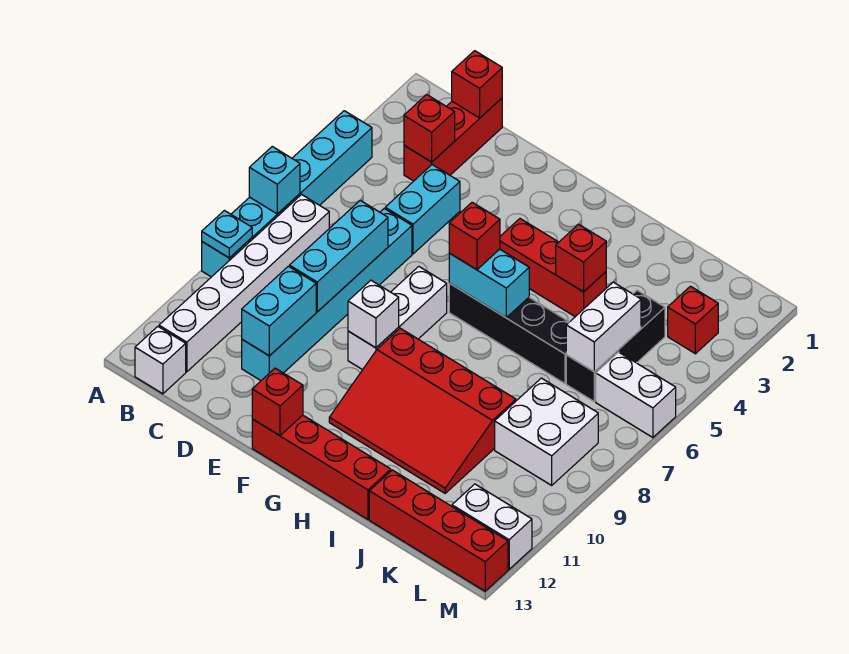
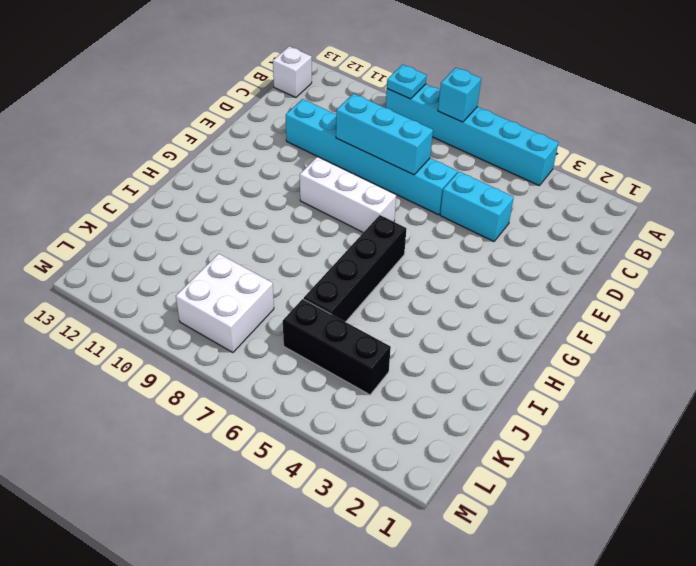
none -> white 1x6 brick [159,195,329,372]
none -> red 1x3 brick [404,98,502,181]
none -> red 1x4 brick [252,415,391,519]

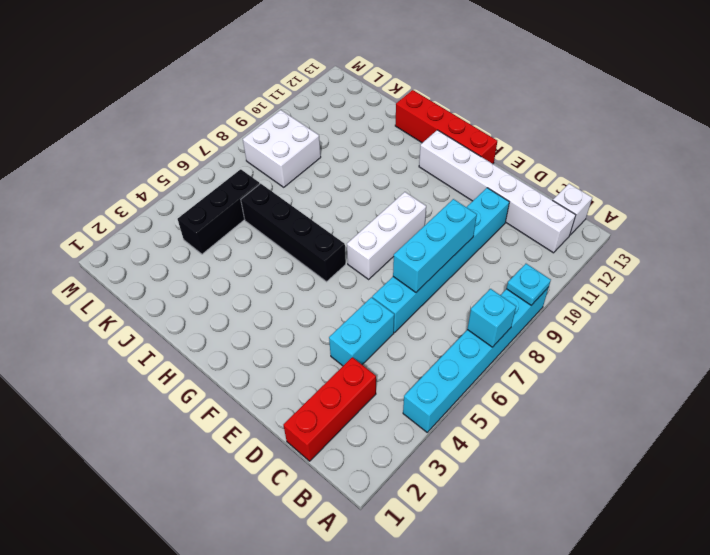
white 1x6 brick [419,130,576,253] -> white 1x6 brick turned to [159,195,329,372]
none -> red 1x3 brick [500,219,606,317]
none -> red 3x4 slope [329,328,516,493]
none -> red 1x4 brick [369,470,508,591]

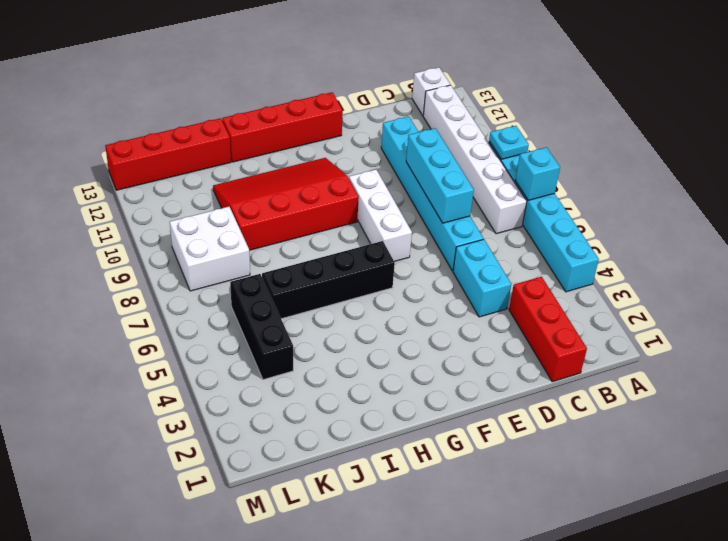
none -> red 1x3 brick [500,219,606,317]
none -> red 1x1 brick [668,286,718,354]
none -> white 1x2 brick [596,352,676,438]

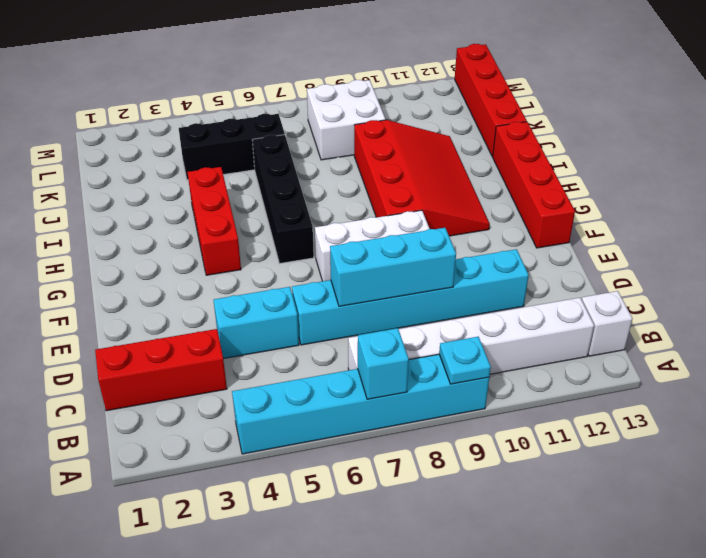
none -> red 1x1 brick [668,286,718,354]
none -> white 1x2 brick [596,352,676,438]
none -> white 1x2 brick [452,484,532,569]

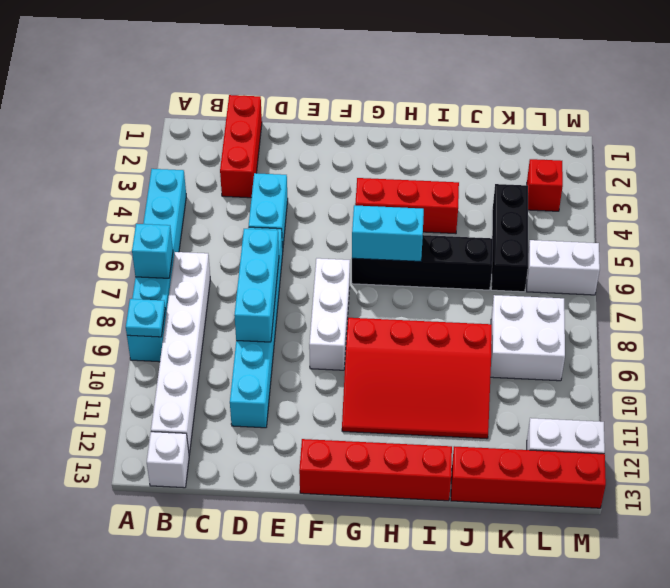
none -> red 1x1 brick [452,51,502,118]
none -> red 1x1 brick [404,95,455,162]
none -> cyan 1x2 brick [242,266,316,356]

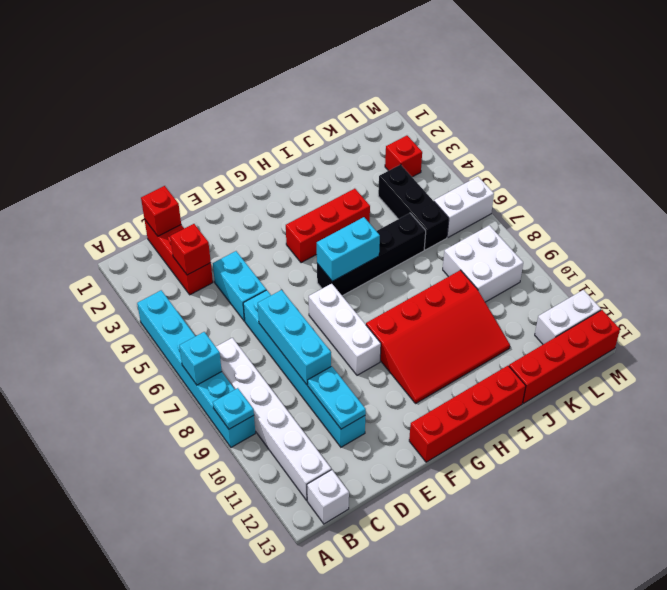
cyan 1x2 plate [308,366,366,429] -> cyan 1x2 brick [242,266,316,356]
none -> white 1x1 brick [348,280,399,348]
none -> red 1x1 brick [252,368,303,436]
none -> red 1x1 brick [556,224,606,292]

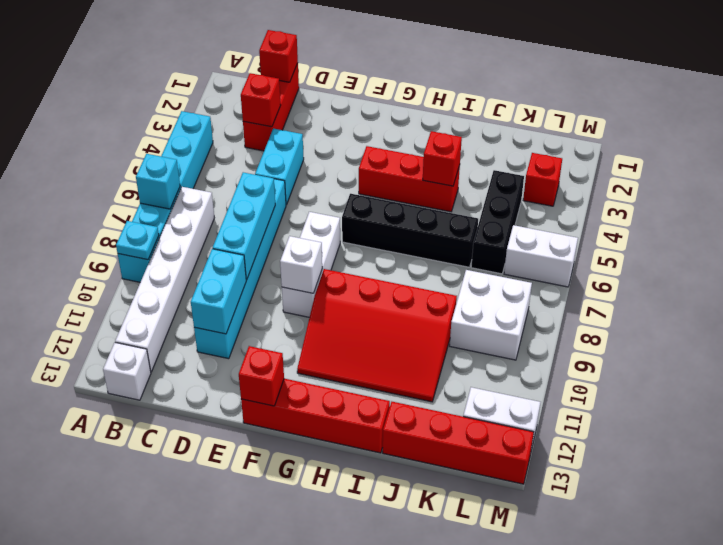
none -> cyan 1x2 brick [449,249,529,318]
none -> white 1x2 brick [566,282,641,372]
none -> red 1x1 brick [449,202,500,270]

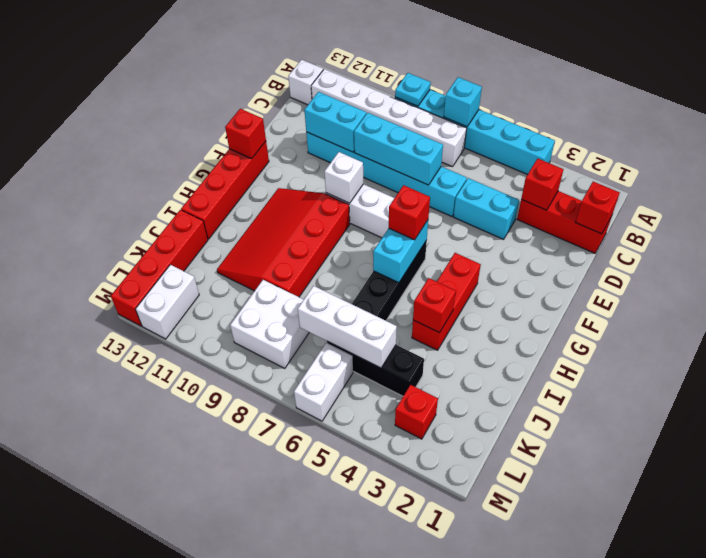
white 1x3 brick [298,286,397,368] -> white 1x2 brick [566,282,641,372]

